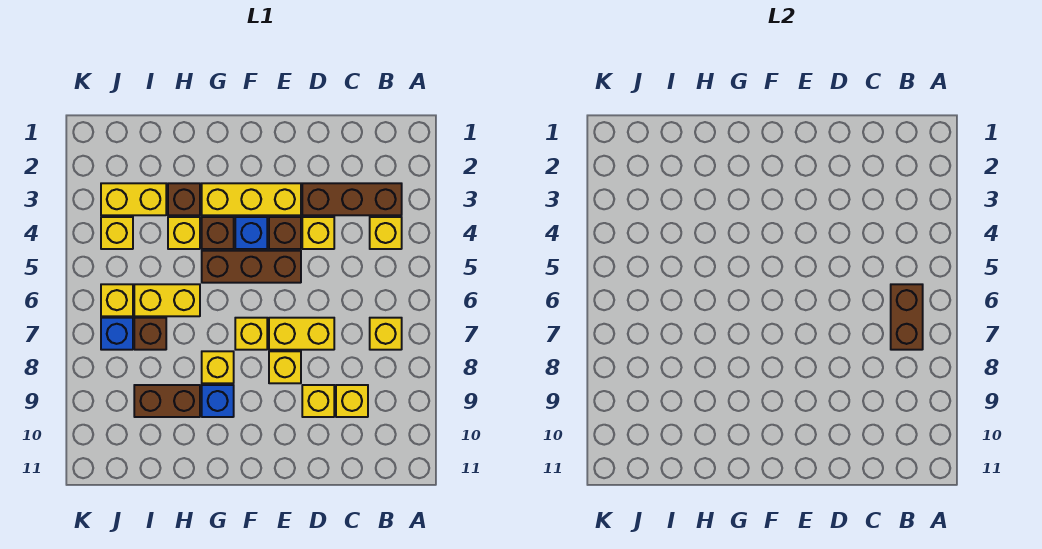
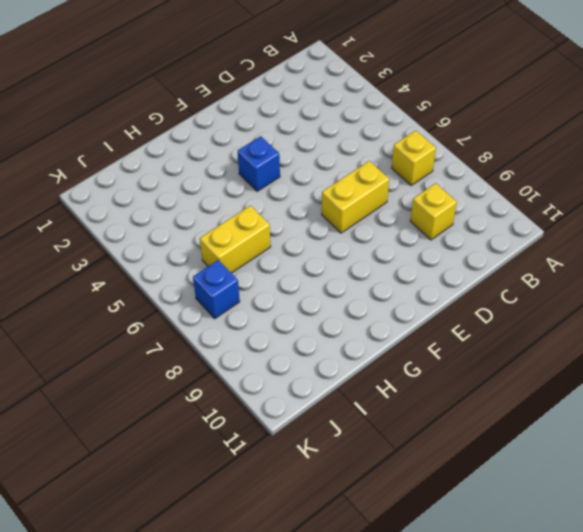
none -> brown 1x3 brick [302,183,402,215]
none -> yellow 1x1 brick [370,217,402,249]
none -> yellow 1x1 brick [302,217,334,249]

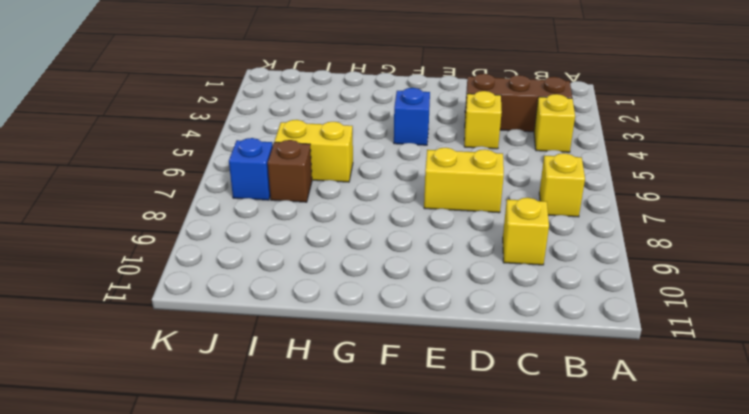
none -> yellow 1x1 brick [302,385,334,417]
none -> yellow 1x3 brick [202,183,301,215]
none -> brown 1x1 brick [269,217,301,249]

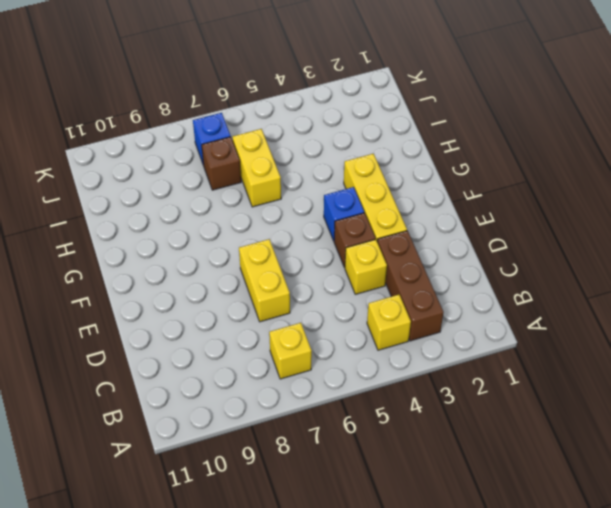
none -> yellow 1x1 brick [336,385,368,417]
none -> yellow 1x1 brick [302,385,334,417]
none -> brown 1x3 brick [202,251,301,283]

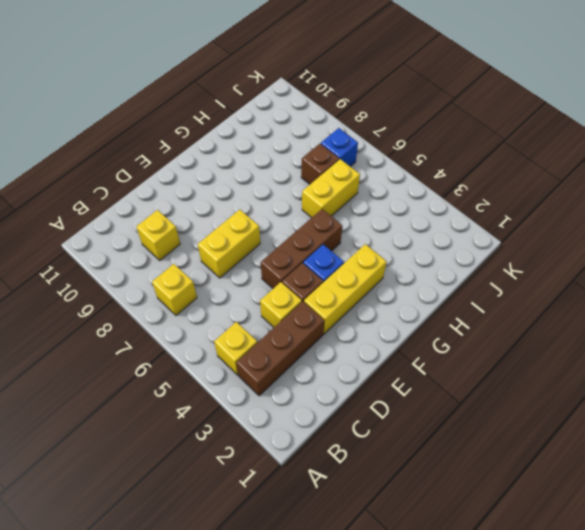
none -> yellow 1x1 brick [302,385,334,417]
none -> yellow 1x1 brick [269,351,301,383]
none -> yellow 1x1 brick [235,318,267,350]

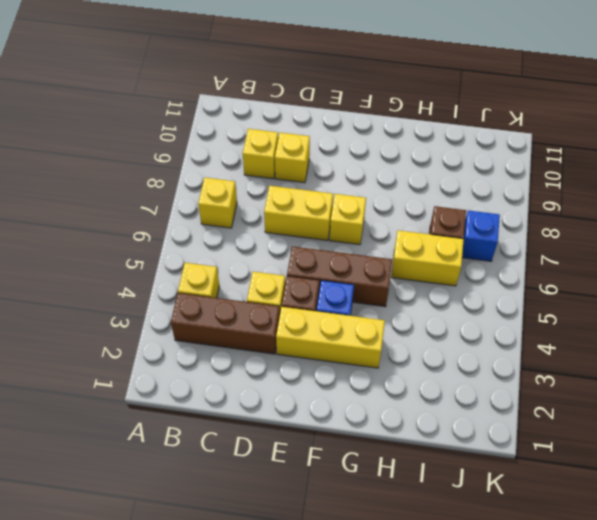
none -> yellow 1x1 brick [269,351,301,383]
none -> brown 1x1 brick [202,217,234,249]
none -> yellow 1x1 brick [202,351,234,383]

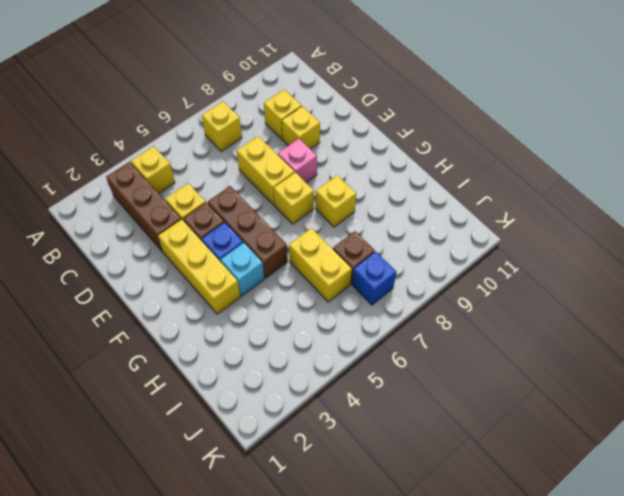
pink 1x1 brick [278,139,317,183] -> yellow 1x1 brick [269,351,301,383]
cyan 1x1 brick [220,243,264,296] -> brown 1x1 brick [202,217,234,249]
none -> blue 1x1 brick [202,385,234,417]
none -> brown 1x1 brick [168,183,200,215]
none -> yellow 1x1 brick [168,217,200,249]

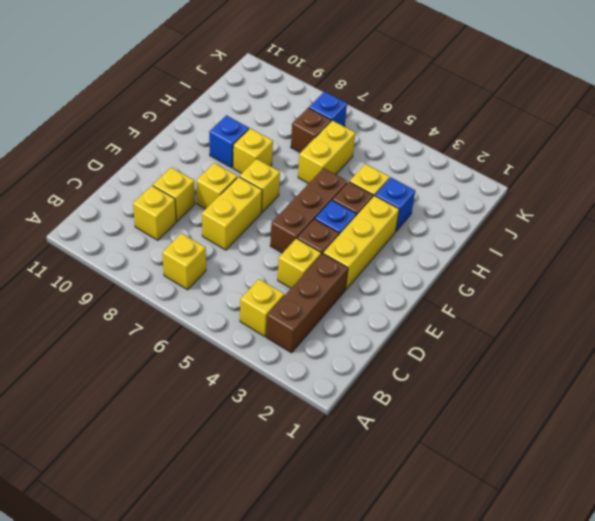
blue 1x1 brick [375,178,415,231] -> brown 1x1 brick [168,183,200,215]
none -> brown 1x2 brick [134,385,200,417]
none -> yellow 1x2 brick [101,183,166,215]
none -> yellow 1x1 brick [101,217,133,249]

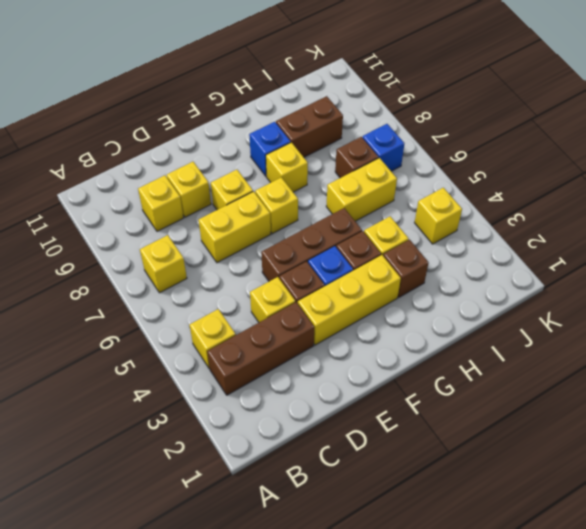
none -> yellow 1x2 brick [101,183,166,215]
none -> yellow 1x1 brick [101,284,133,316]
none -> brown 1x2 brick [891,284,923,350]

